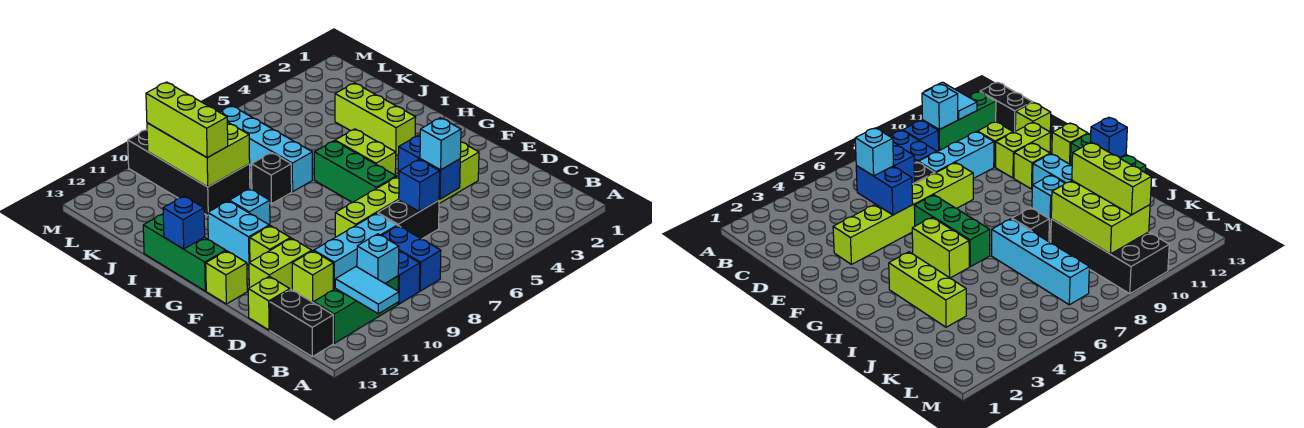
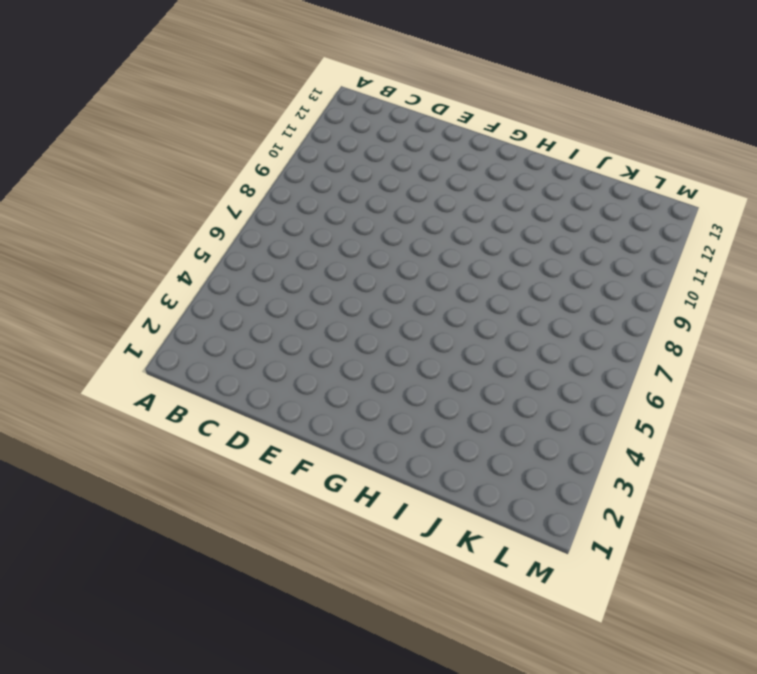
none -> blue 1x2 brick [382,226,441,291]
none -> blue 1x1 brick [398,251,420,304]
none -> green 1x3 brick [314,276,398,343]

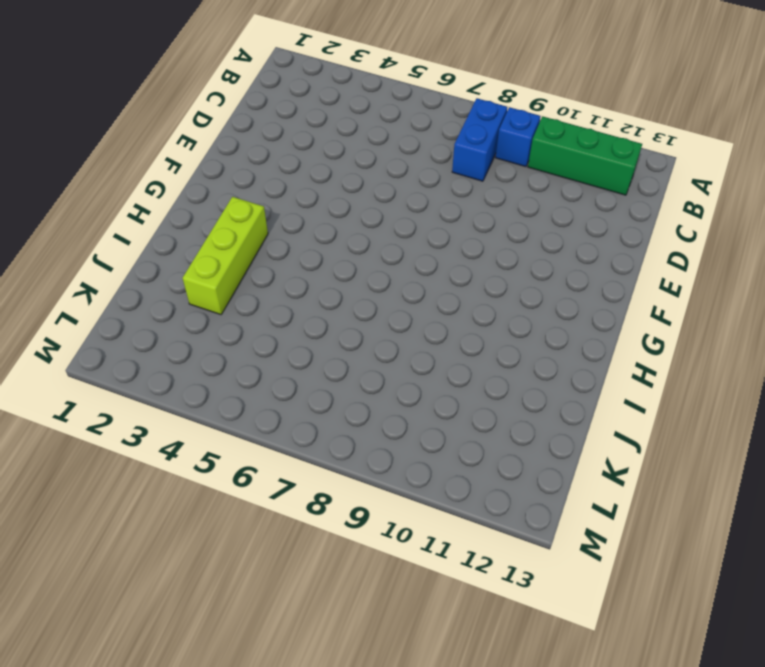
none -> black 1x2 brick [270,289,333,357]
none -> black 1x2 brick [378,200,439,239]
none -> cyan 1x3 brick [314,213,397,290]

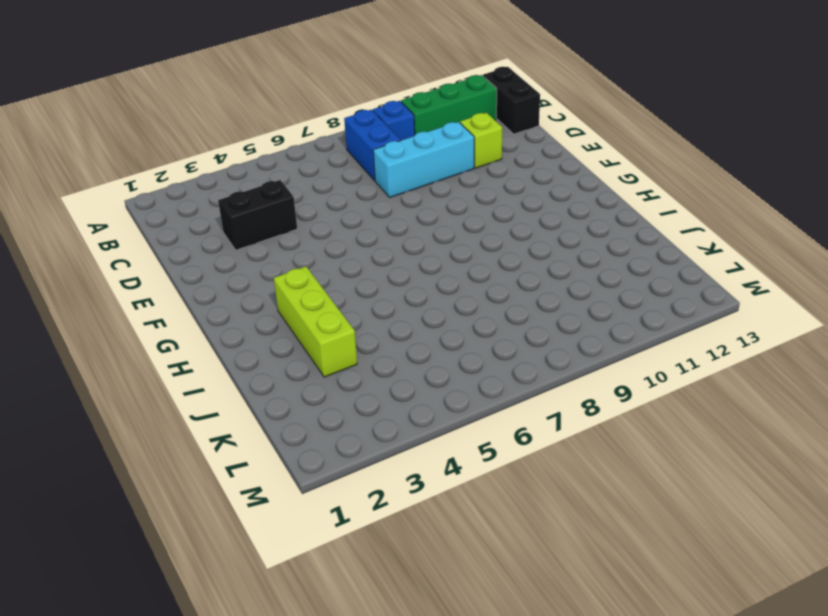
black 1x2 brick [218,180,297,250] -> black 1x2 brick moved to [378,200,439,239]
none -> lime 1x1 brick [248,276,290,330]
none -> lime 1x6 brick [335,142,479,237]
none -> lime 1x2 brick [249,238,312,290]

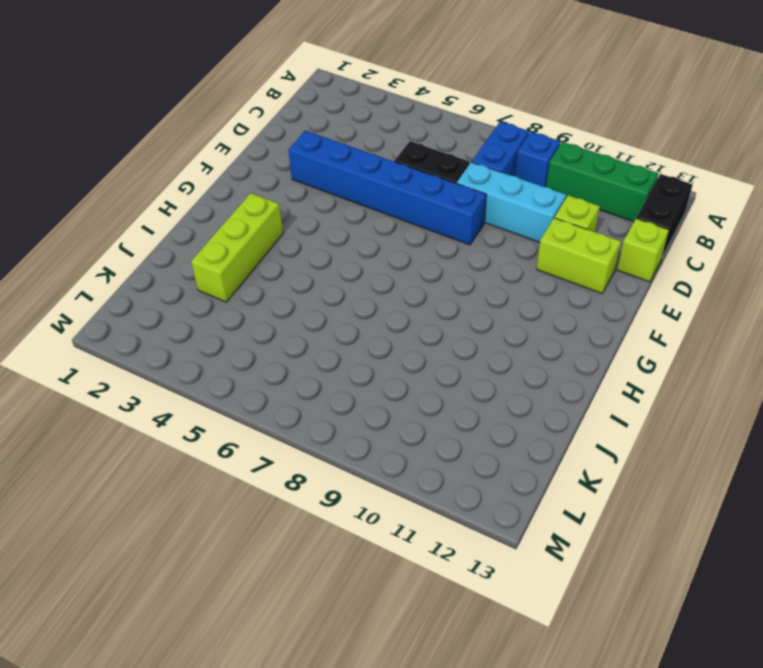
blue 1x6 brick [288,131,486,245] -> lime 1x6 brick [335,142,479,237]
none -> green 1x3 brick [314,141,396,203]
none -> lime 1x1 brick [250,226,290,262]
none -> lime 1x1 brick [206,251,247,304]

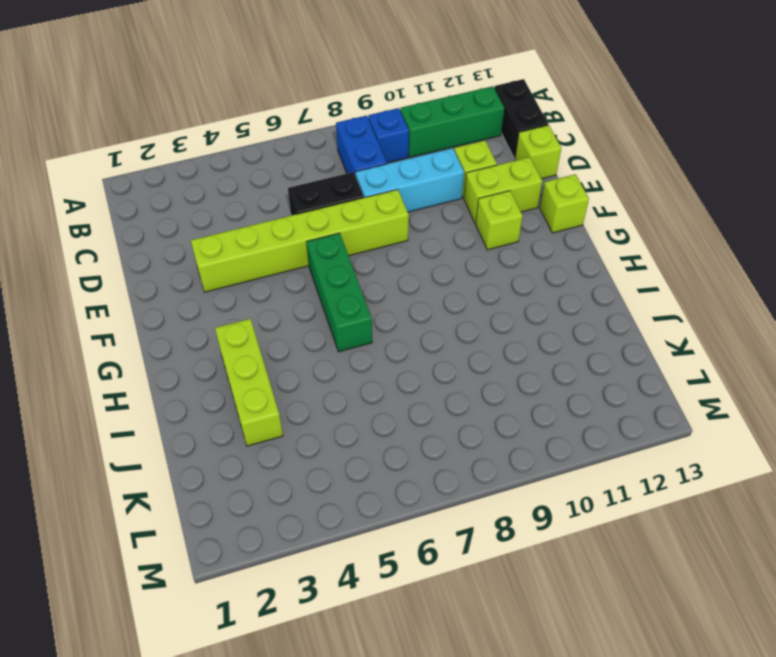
none -> lime 1x2 brick [335,129,396,175]
none -> cyan 1x2 brick [208,201,269,266]
none -> green 1x3 brick [143,214,226,291]

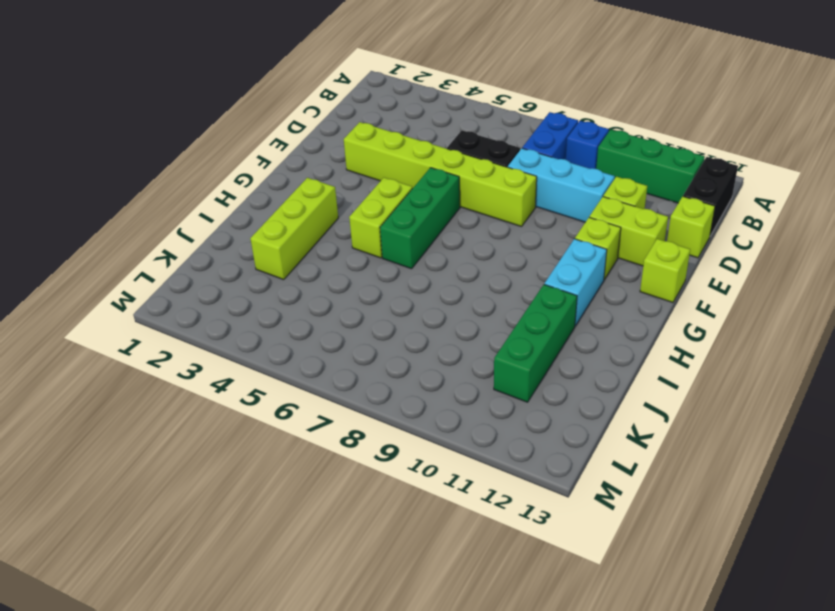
green 1x3 brick [494,285,577,402] -> green 1x3 brick moved to [143,214,226,291]
none -> cyan 1x1 brick [229,189,270,226]
none -> cyan 1x4 brick [220,106,312,192]
none -> black 1x1 brick [252,153,292,204]

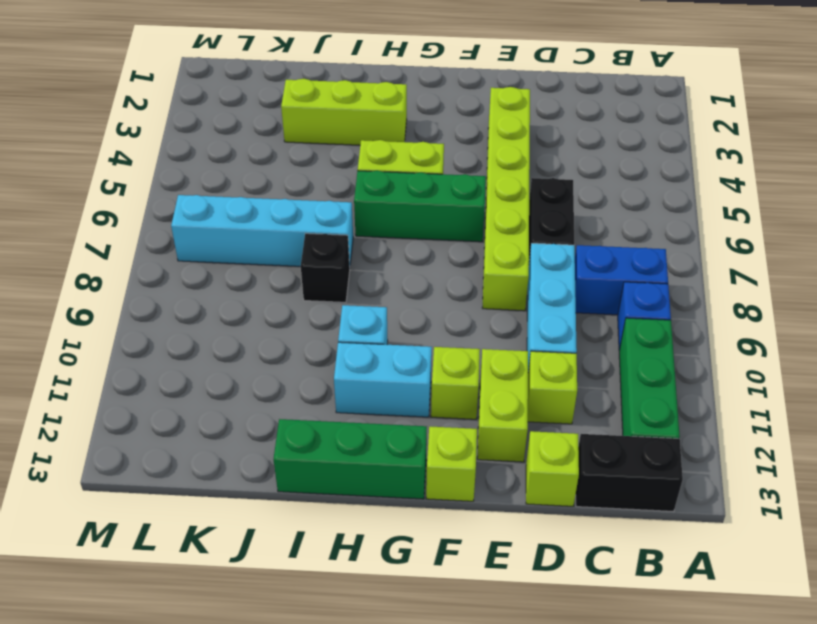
none -> black 2x4 brick [128,130,250,216]
none -> cyan 1x2 tile [335,267,399,314]
none -> cyan 1x1 brick [357,234,399,283]

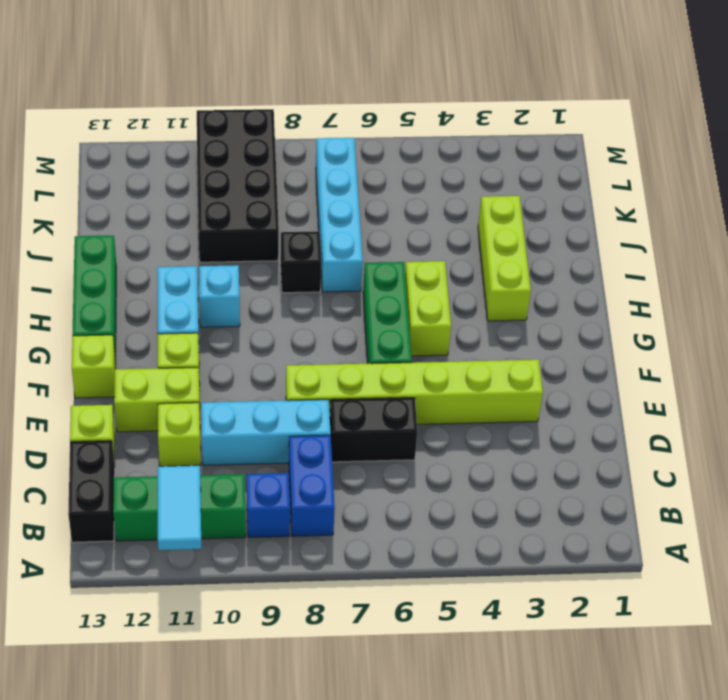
none -> cyan 1x1 brick [357,234,399,283]
none -> blue 1x2 brick [398,135,460,199]
none -> blue 1x1 brick [399,160,440,212]

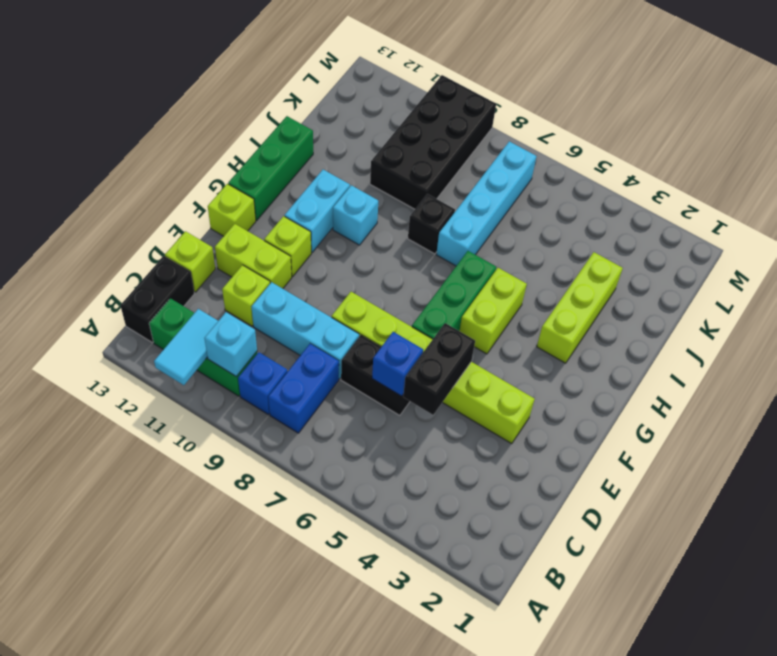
black 1x2 brick [403,323,475,415] -> blue 1x2 brick [398,135,460,199]
none -> blue 1x1 brick [163,196,205,249]
none -> lime 2x3 brick [147,122,250,187]
none -> cyan 1x1 brick [420,118,461,170]

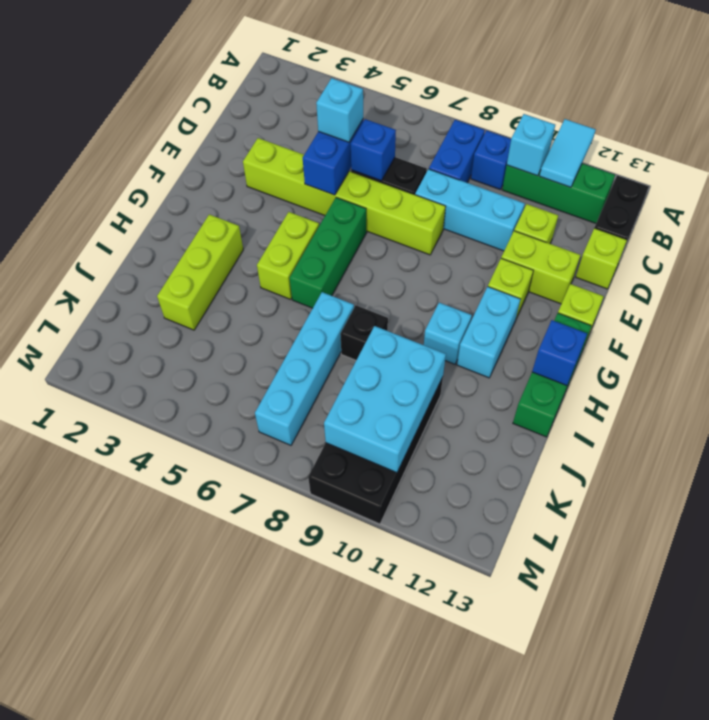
cyan 2x3 brick [324,326,446,473] -> lime 2x3 brick [147,122,250,187]
none -> lime 1x3 brick [146,82,228,158]

